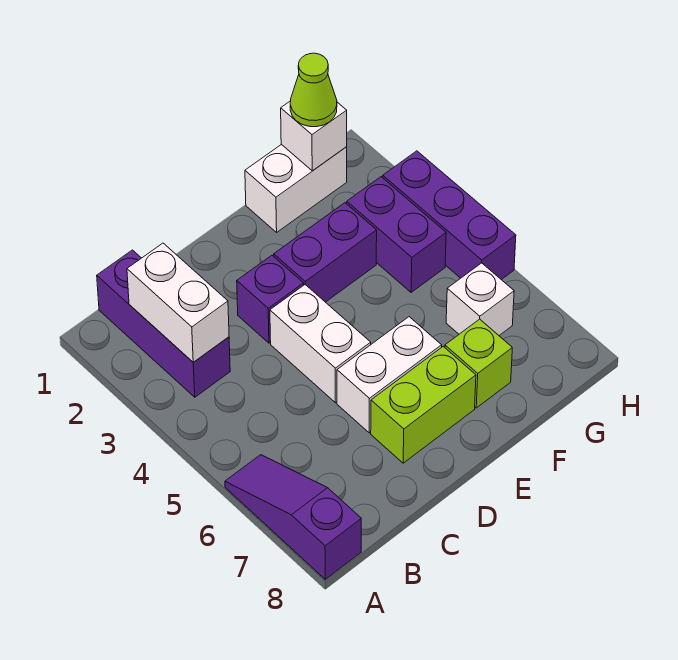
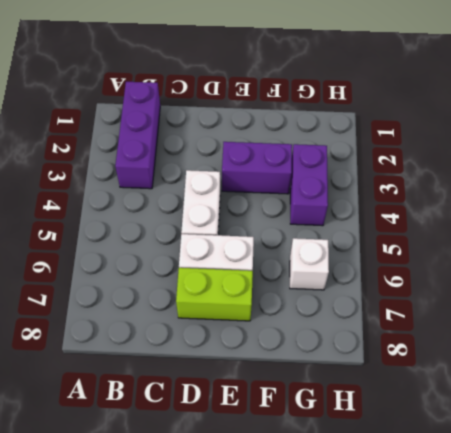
none -> purple 1x3 slope [225,455,361,579]
none -> purple 1x1 brick [237,255,304,343]
none -> white 1x2 brick [245,144,347,232]

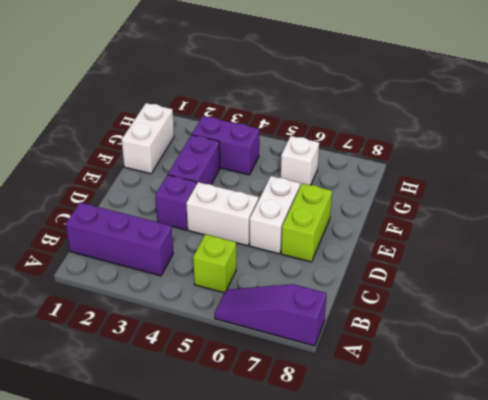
lime 1x1 brick [193,234,236,293] -> lime 1x1 brick moved to [445,319,512,408]
none -> purple 1x3 brick [383,151,516,280]
none -> white 1x2 brick [127,243,229,362]
none -> white 1x1 brick [281,101,347,171]

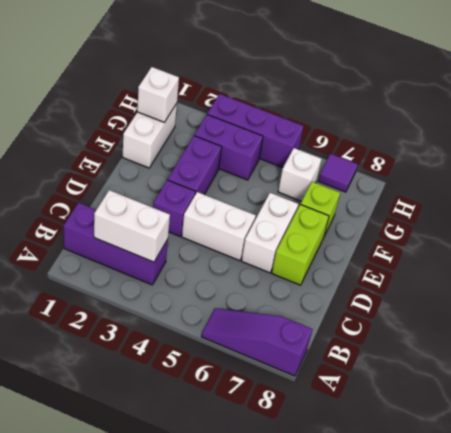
purple 1x1 tile [319,154,358,192] -> none
none -> lime 1x1 cone [290,53,337,127]

